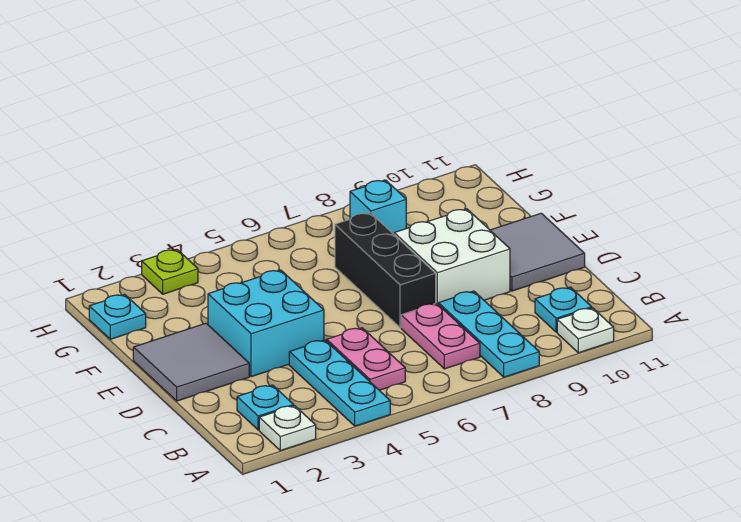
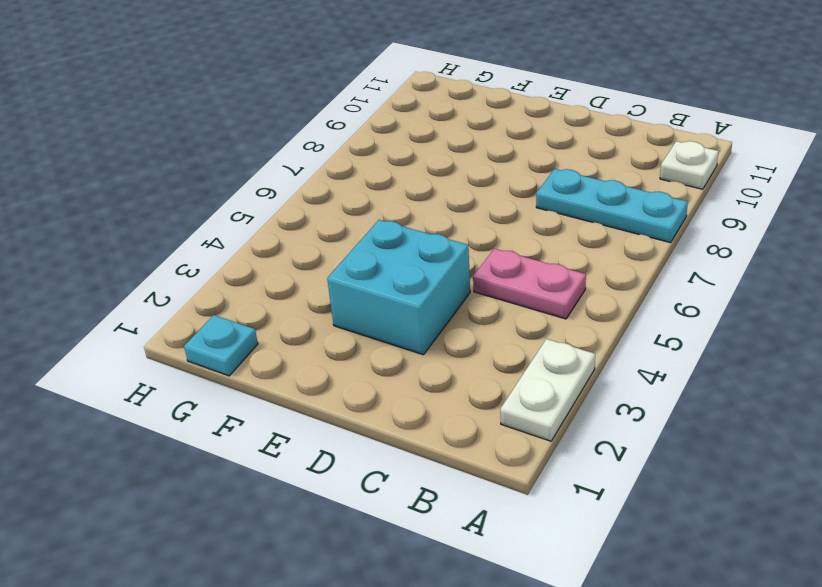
white 1x2 plate [500,339,595,441] -> white 1x1 plate [259,406,316,451]
none -> cyan 1x3 plate [289,340,390,426]
none -> cyan 1x1 plate [237,385,294,430]
none -> pink 1x2 plate [401,303,480,369]

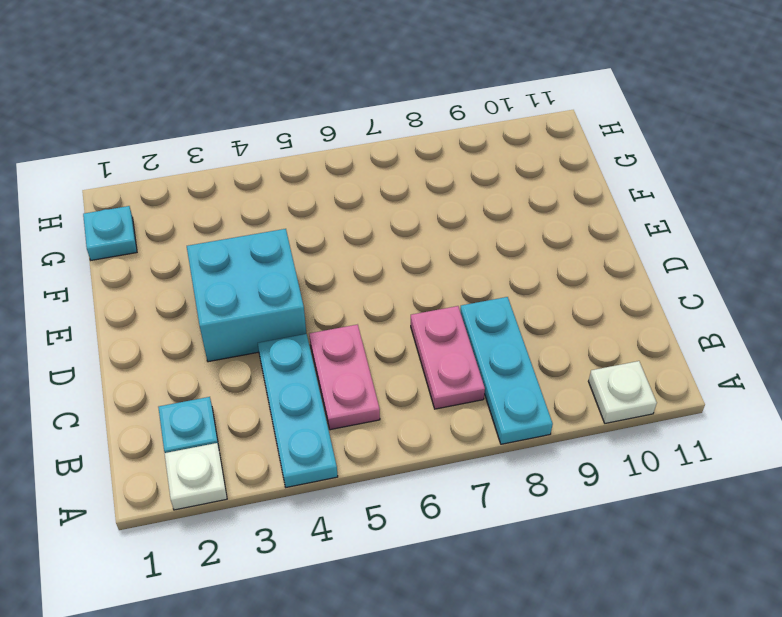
none -> cyan 1x1 plate [535,287,592,332]
none -> grey 2x2 tile [133,323,249,401]
none -> black 1x3 brick [335,213,436,328]

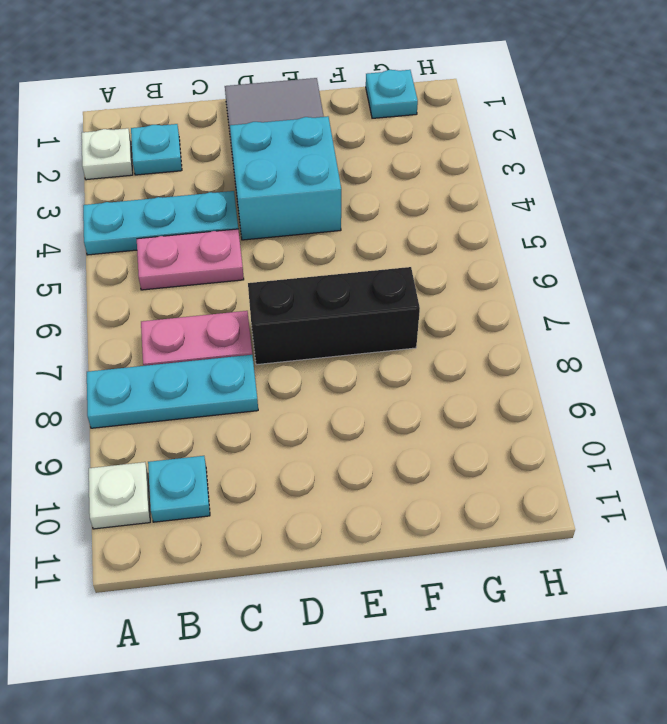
none -> white 2x2 brick [394,209,510,304]
none -> grey 2x2 tile [490,213,585,291]
none -> cyan 1x1 brick [350,180,406,234]

